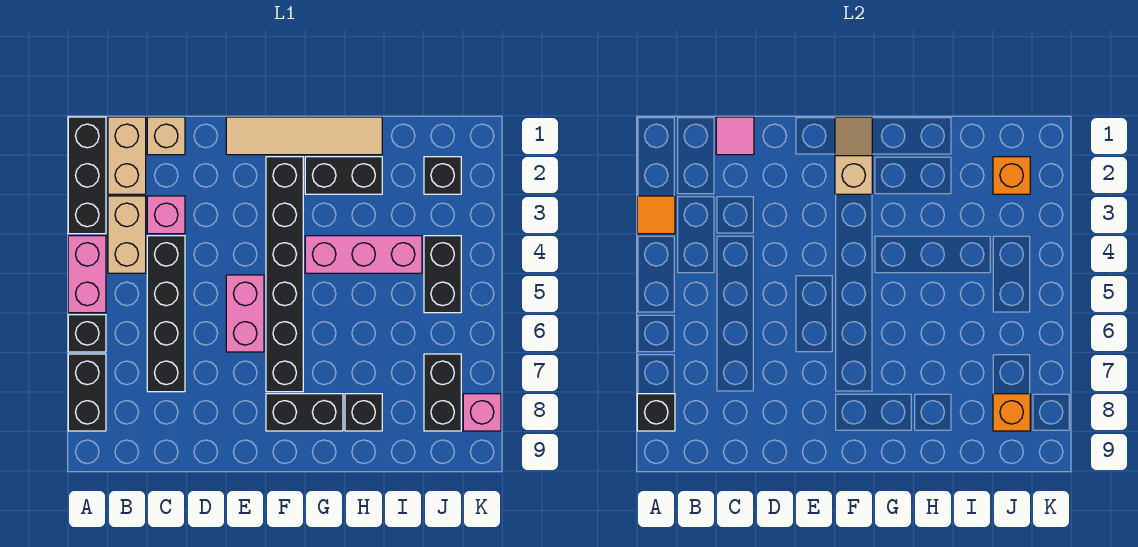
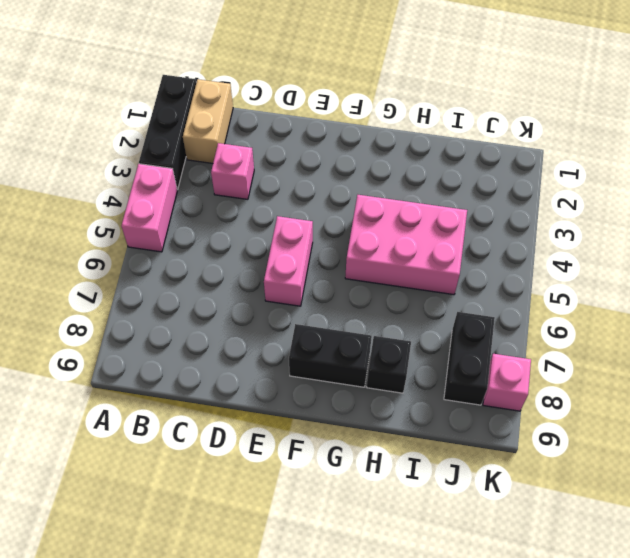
pink 2x3 brick [345,195,467,295] -> pink 1x3 brick [305,236,422,273]
none -> black 1x1 brick [68,315,106,352]
none -> black 1x2 brick [68,354,106,431]
none -> tan 1x2 brick [108,196,146,273]

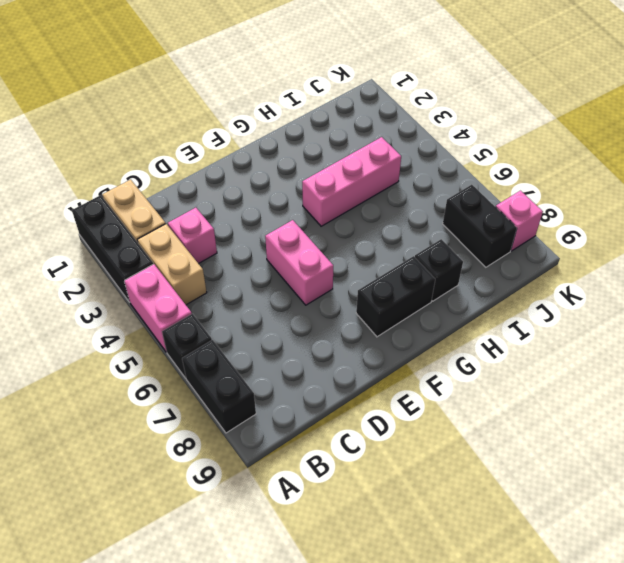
none -> tan 1x1 brick [147,117,185,155]
none -> black 1x4 brick [147,236,185,392]
none -> tan 1x4 tile [226,117,382,155]

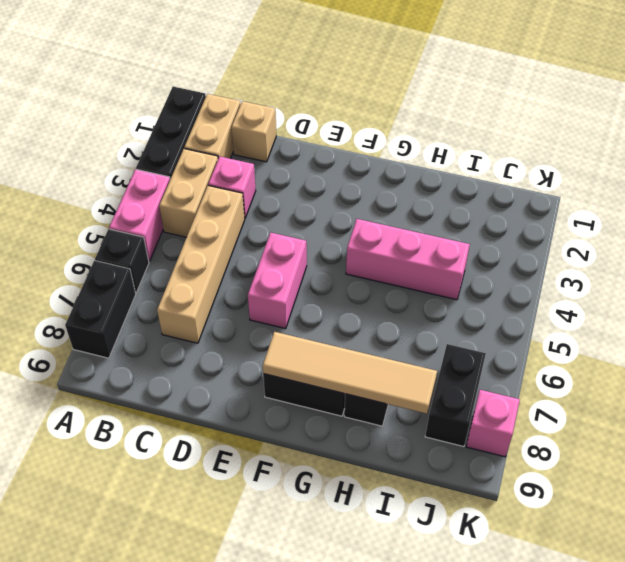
tan 1x4 brick [157,186,245,343] -> black 1x4 brick [147,236,185,392]
tan 1x4 tile [263,332,437,414] -> tan 1x4 tile moved to [226,117,382,155]
none -> black 1x6 brick [266,157,303,392]
none -> black 1x2 brick [305,157,382,194]
none -> black 1x1 brick [424,157,461,194]

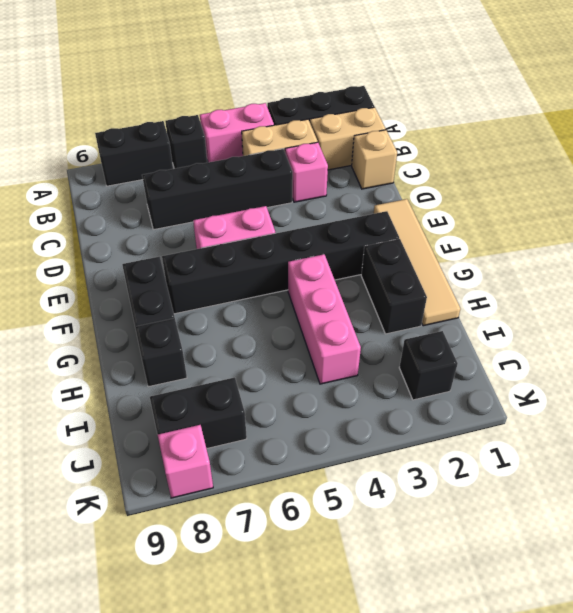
none -> black 1x2 brick [424,236,461,313]
none -> orange 1x1 tile [637,196,675,234]
none -> black 1x1 brick [637,394,675,431]

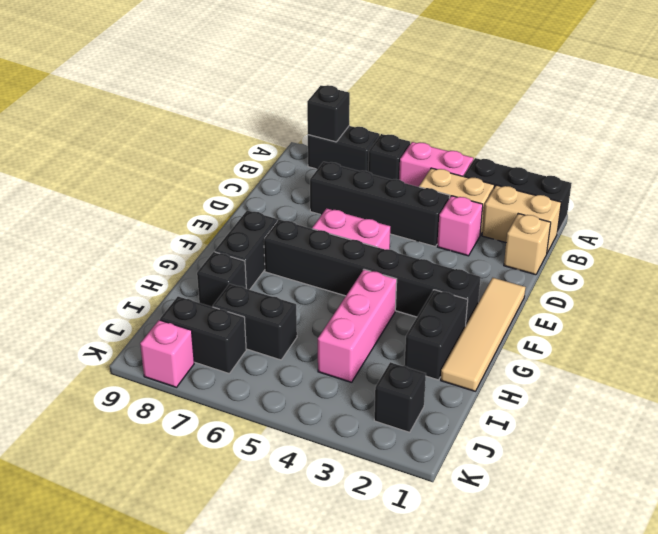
black 1x2 brick [213,284,297,360] -> black 1x2 brick moved to [424,236,461,313]
none -> orange 1x1 tile [637,196,675,234]
none -> pink 1x1 tile [716,117,754,155]
none -> tan 1x2 slope [835,117,872,194]

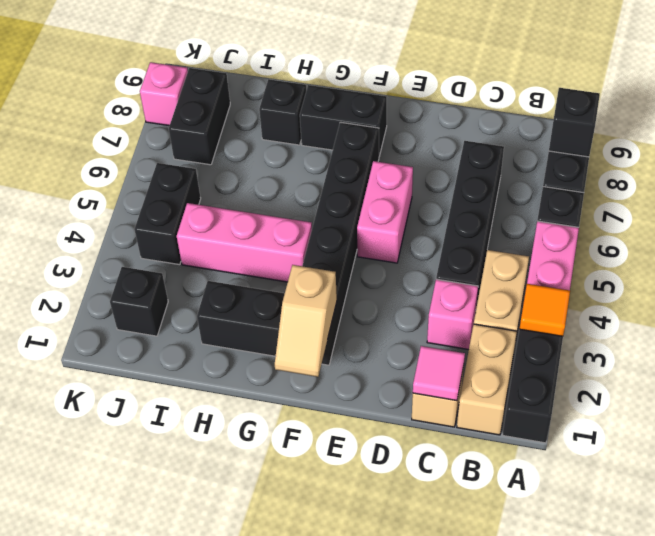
none -> tan 1x4 tile [226,117,382,155]
none -> orange 1x1 brick [993,157,1030,194]
none -> orange 1x1 brick [993,394,1030,431]

